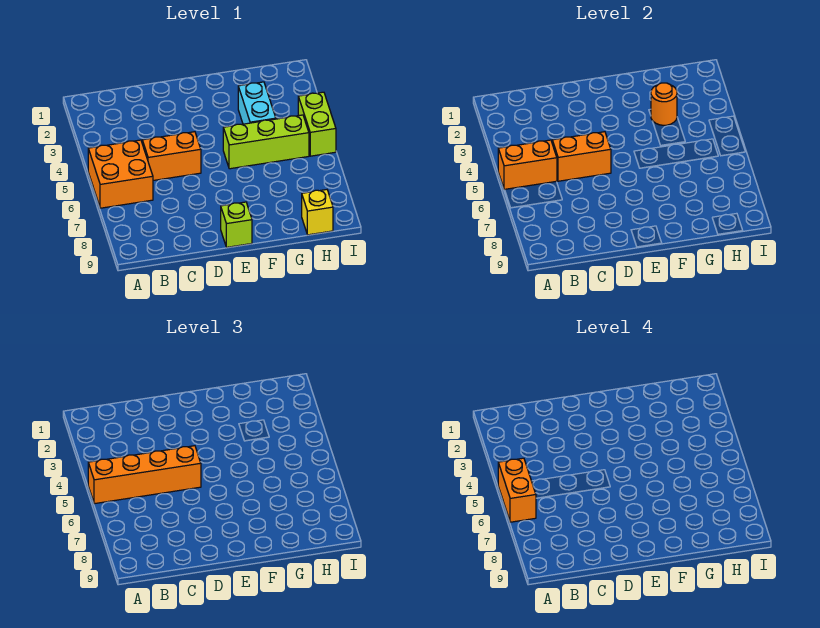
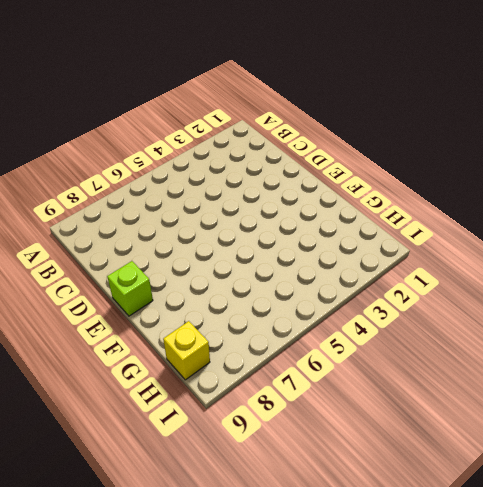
none -> orange 2x2 brick [88,140,153,208]
none -> orange 1x2 brick [142,132,201,181]
none -> lime 1x3 brick [223,115,309,169]

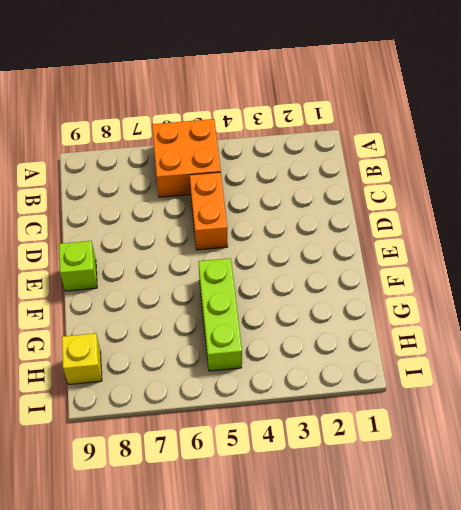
none -> cyan 1x2 brick [238,82,276,124]
none -> lime 1x2 brick [298,92,336,156]
none -> orange 1x2 brick [498,140,557,190]

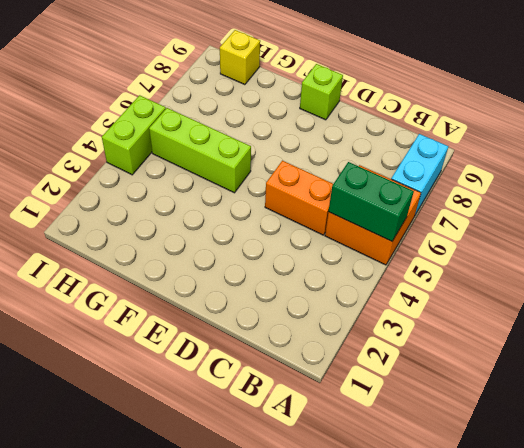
green 1x2 brick [329,162,414,241] -> orange 1x2 brick [498,140,557,190]
cyan 1x2 brick [391,134,449,215] -> cyan 1x2 brick moved to [238,82,276,124]
none -> orange 1x2 brick [552,132,611,181]
none -> orange 1x1 round brick [651,83,677,125]
none -> orange 1x4 brick [88,446,201,504]

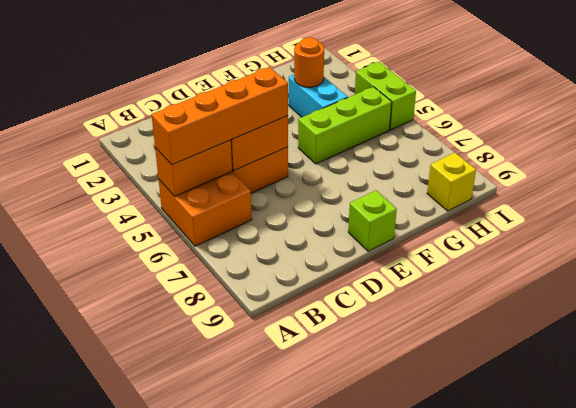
none -> orange 1x2 brick [498,458,536,522]

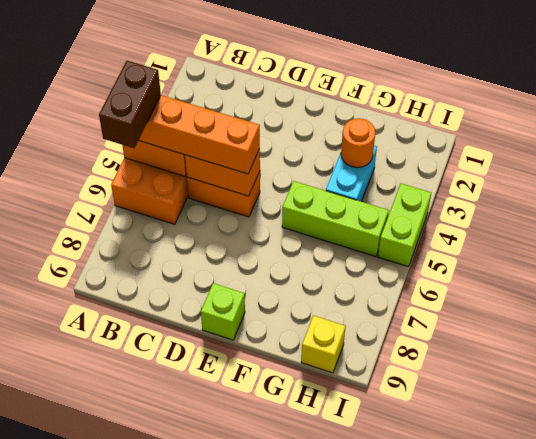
brown 1x2 brick [99,61,161,148] -> orange 1x2 brick [498,458,536,522]

